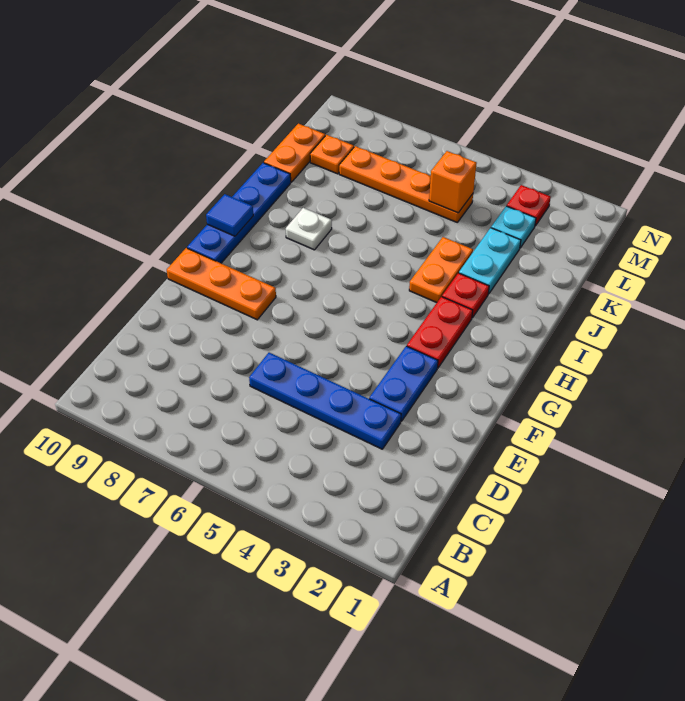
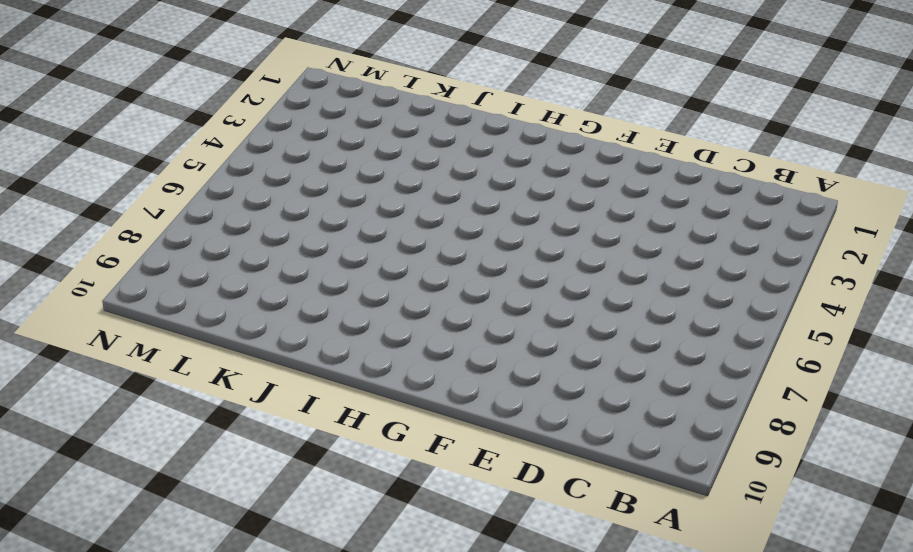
none -> blue 1x4 plate [249,353,401,449]
none -> blue 1x2 plate [369,346,438,421]
none -> orange 1x3 plate [167,248,276,320]

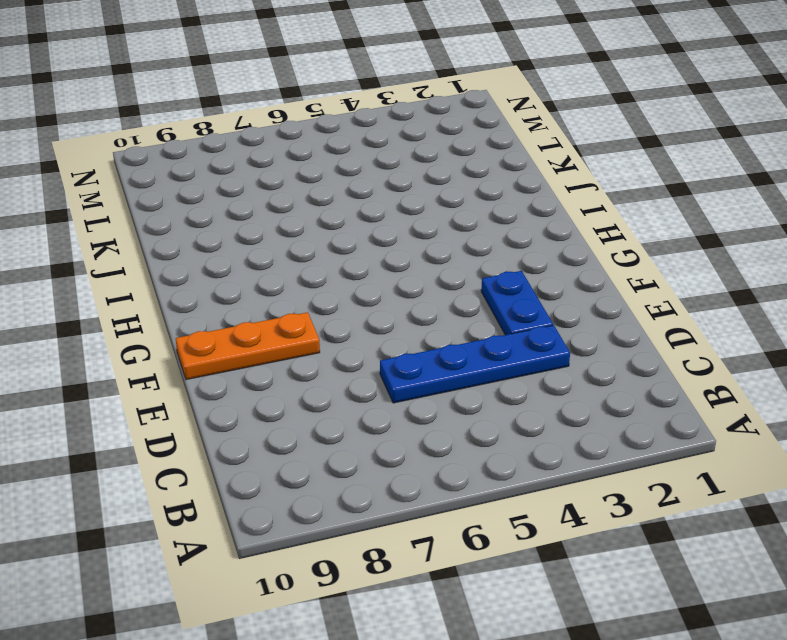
none -> red 1x2 plate [407,297,473,368]
none -> blue 1x4 plate [187,163,291,263]
none -> red 1x1 plate [442,273,489,318]

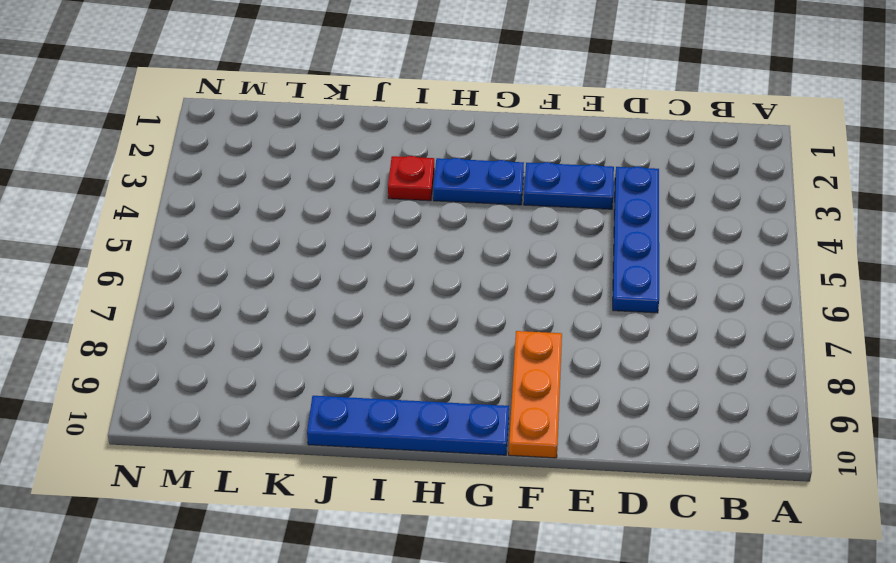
blue 1x2 plate [433,158,524,205] -> red 1x2 plate [407,297,473,368]
none -> orange 1x2 plate [409,237,473,303]
none -> white 1x1 plate [286,208,332,250]
none -> cyan 1x2 plate [459,228,521,294]

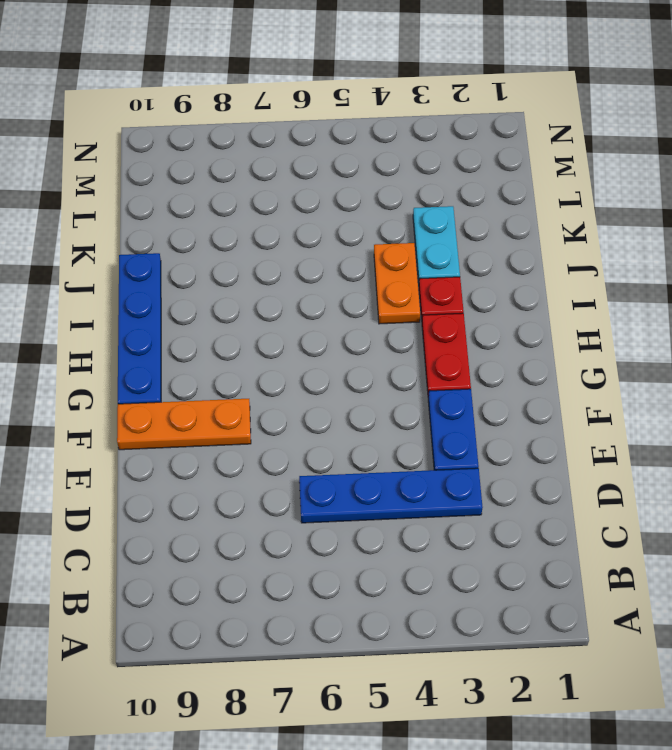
none -> white 1x1 plate [286,208,332,250]
none -> orange 1x2 plate [264,124,325,182]
none -> cyan 1x1 plate [491,206,536,248]

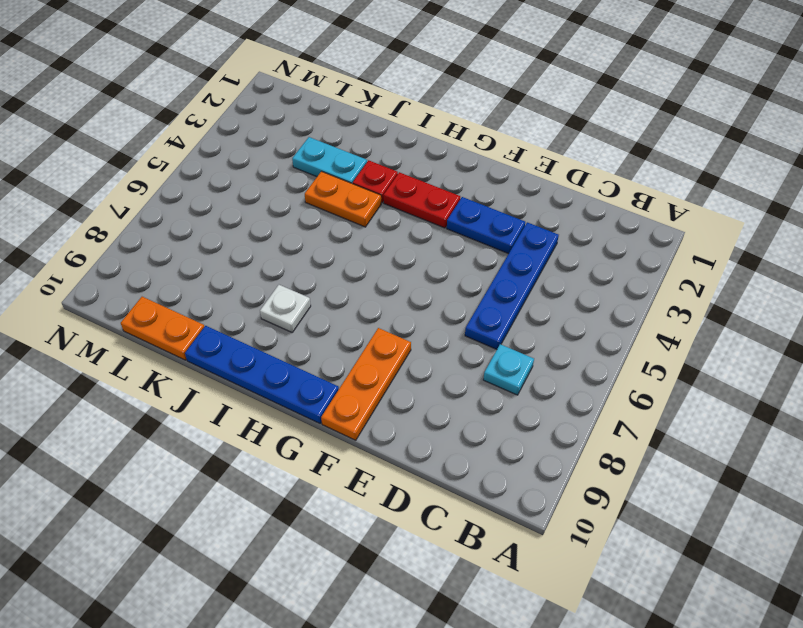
cyan 1x1 plate [483,344,534,395] -> cyan 1x1 plate moved to [491,206,536,248]
none -> orange 1x4 plate [339,146,473,222]
none -> orange 1x1 plate [310,135,354,174]
none -> red 1x1 plate [507,185,551,226]

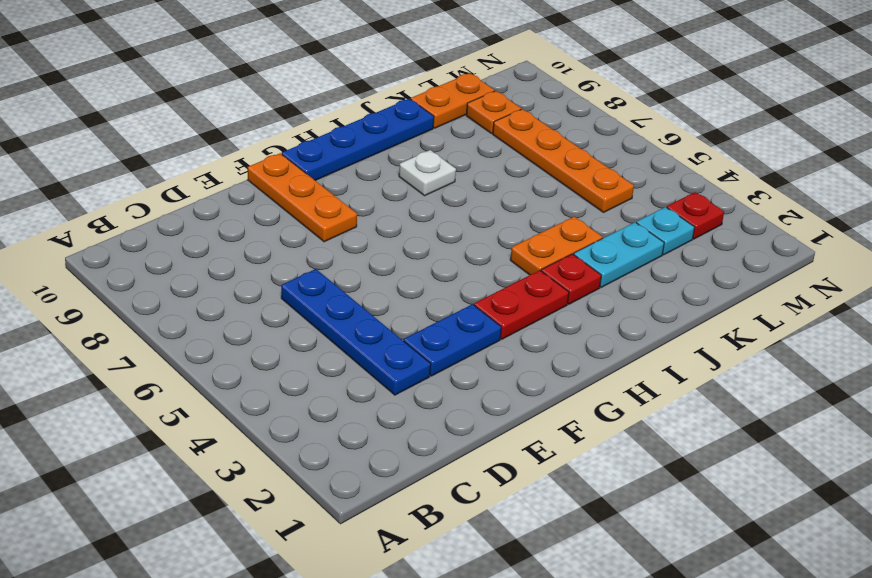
none -> blue 1x1 tile [206,194,253,236]
none -> orange 1x1 brick [429,151,477,213]

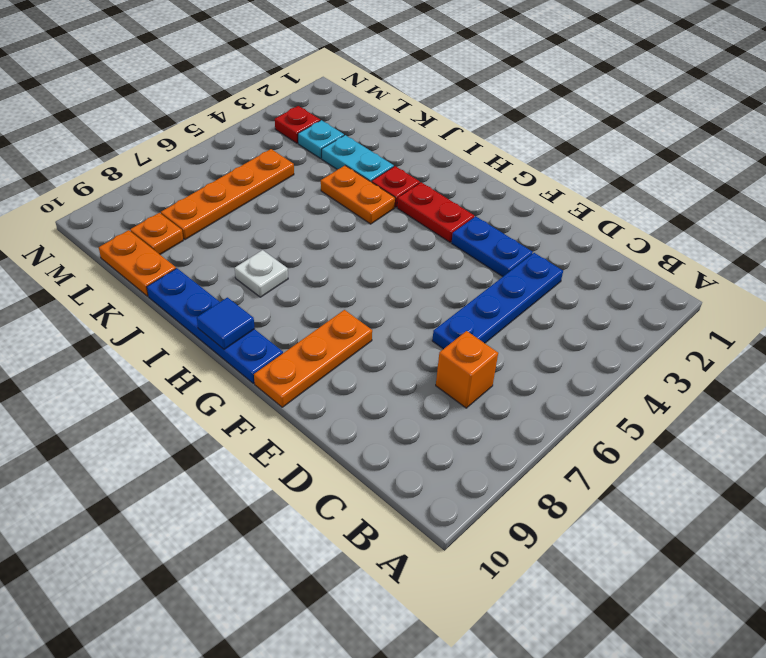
orange 1x1 brick [436,331,498,408] -> orange 1x1 brick moved to [429,151,477,213]

